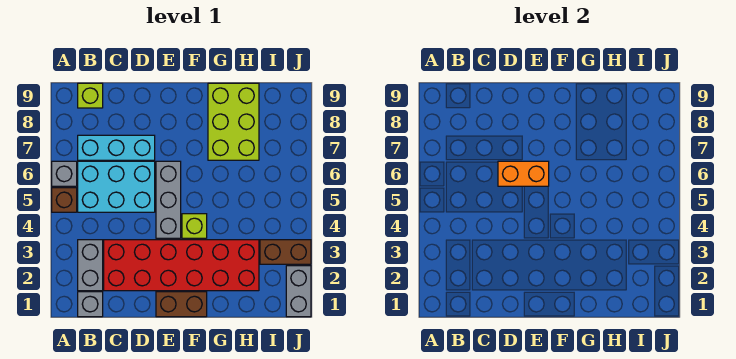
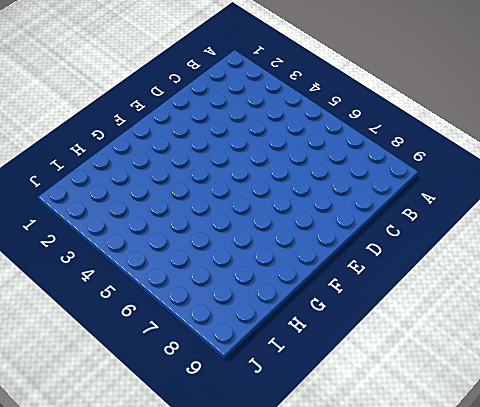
none -> brown 1x1 brick [52,188,77,212]
none -> grey 1x1 brick [52,161,77,186]
none -> grey 1x1 brick [78,292,103,317]

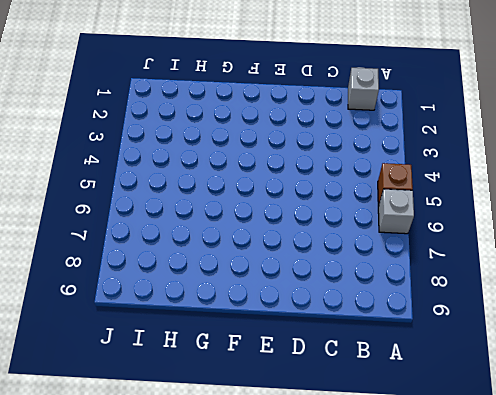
none -> grey 1x2 brick [78,240,103,291]
none -> cyan 2x3 brick [78,161,155,212]
none -> cyan 1x3 brick [78,135,155,160]

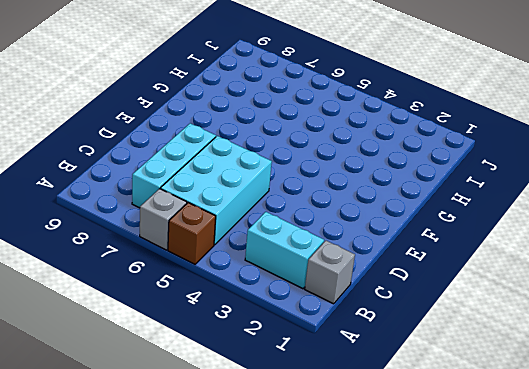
cyan 1x2 brick [245,212,324,289] -> grey 1x2 brick [78,240,103,291]
none -> lime 1x1 brick [78,83,103,108]
none -> red 2x6 brick [104,240,259,291]
none -> brown 1x2 brick [156,292,207,317]

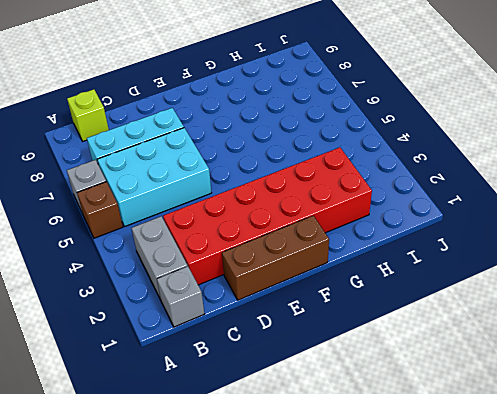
brown 1x3 brick [222,216,329,300] -> brown 1x2 brick [156,292,207,317]
none -> grey 1x3 brick [156,161,181,238]
none -> lime 1x1 brick [182,214,207,238]
none -> lime 2x3 brick [208,83,259,160]

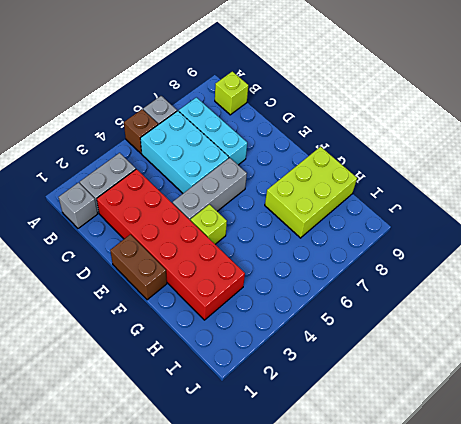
none -> brown 1x2 brick [260,240,311,264]
none -> grey 1x2 brick [286,266,311,317]
none -> orange 1x2 brick [498,161,549,186]

